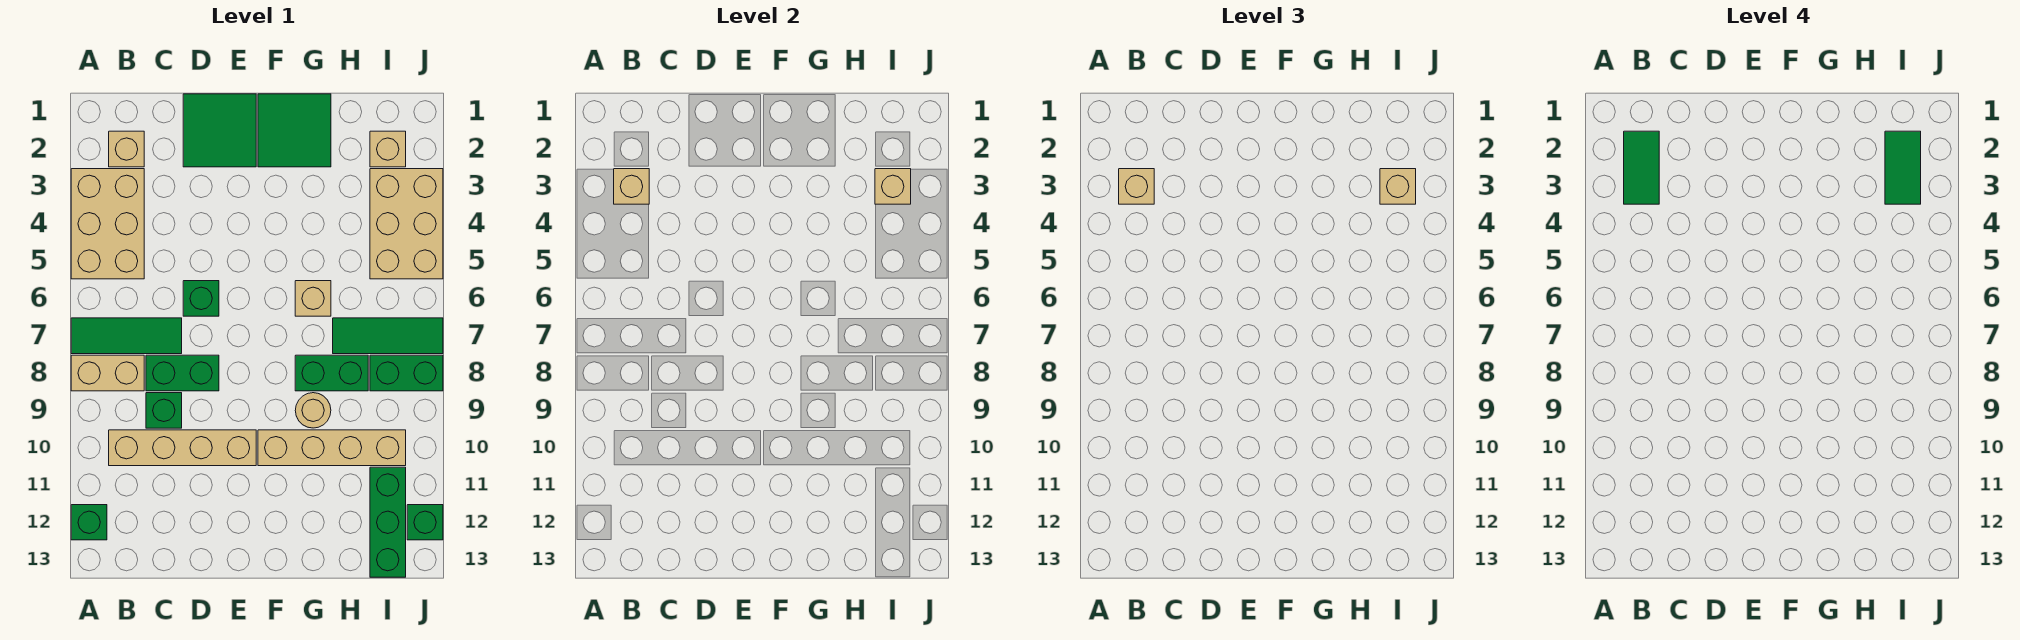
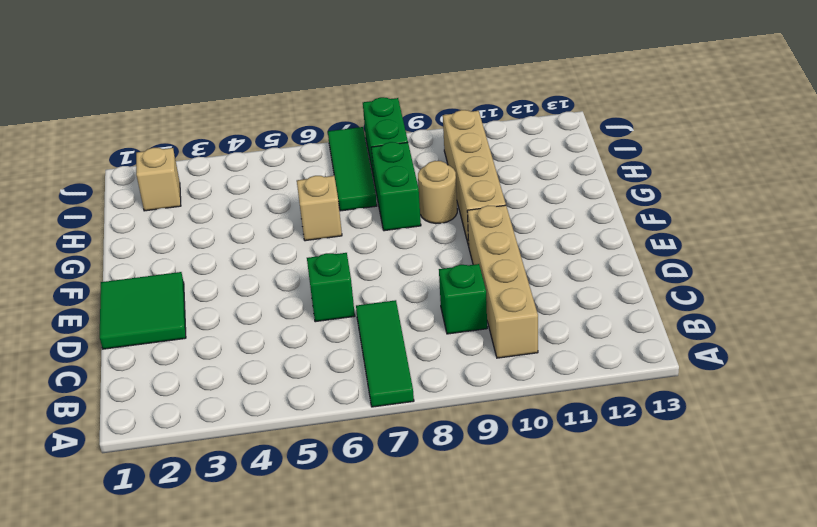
none -> tan 2x3 brick [71,169,144,279]
none -> tan 1x2 brick [71,355,144,391]
none -> green 1x1 brick [71,505,107,540]

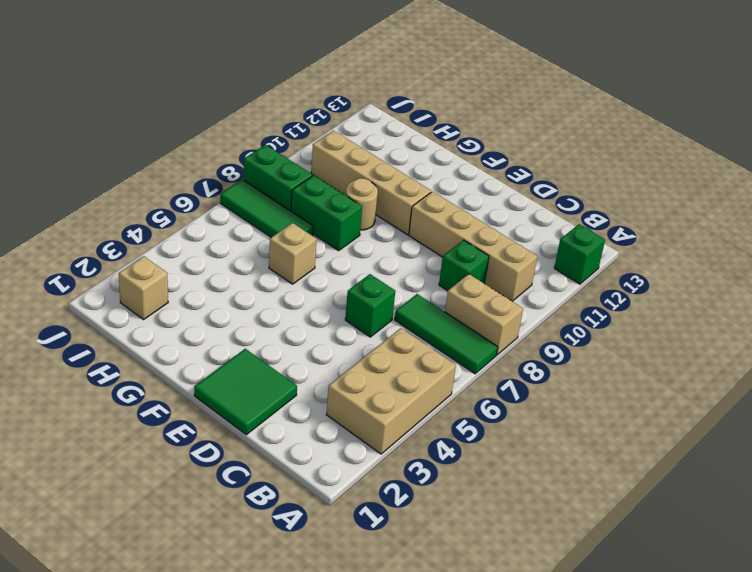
none -> tan 1x1 brick [109,131,144,167]
none -> green 1x2 brick [146,355,219,391]
none -> green 2x2 tile [258,94,331,167]

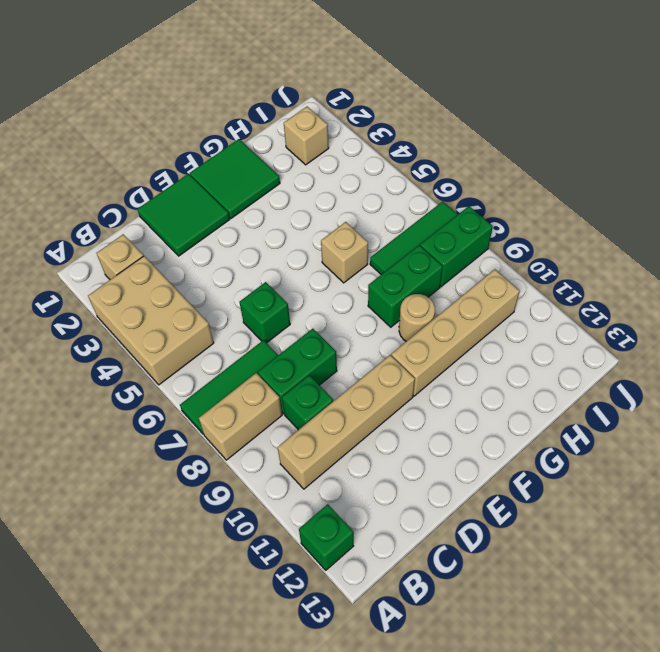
none -> tan 2x3 brick [370,169,443,279]
none -> green 1x3 brick [370,467,406,577]
none -> green 1x1 brick [407,505,443,540]

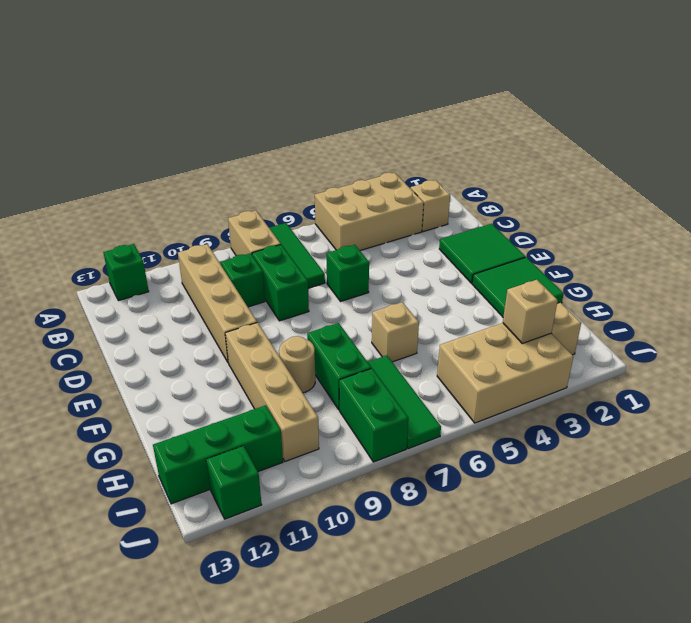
none -> tan 1x1 brick [614,169,649,204]
none -> tan 1x1 brick [1119,169,1154,204]
none -> tan 1x1 brick [1380,169,1416,204]

